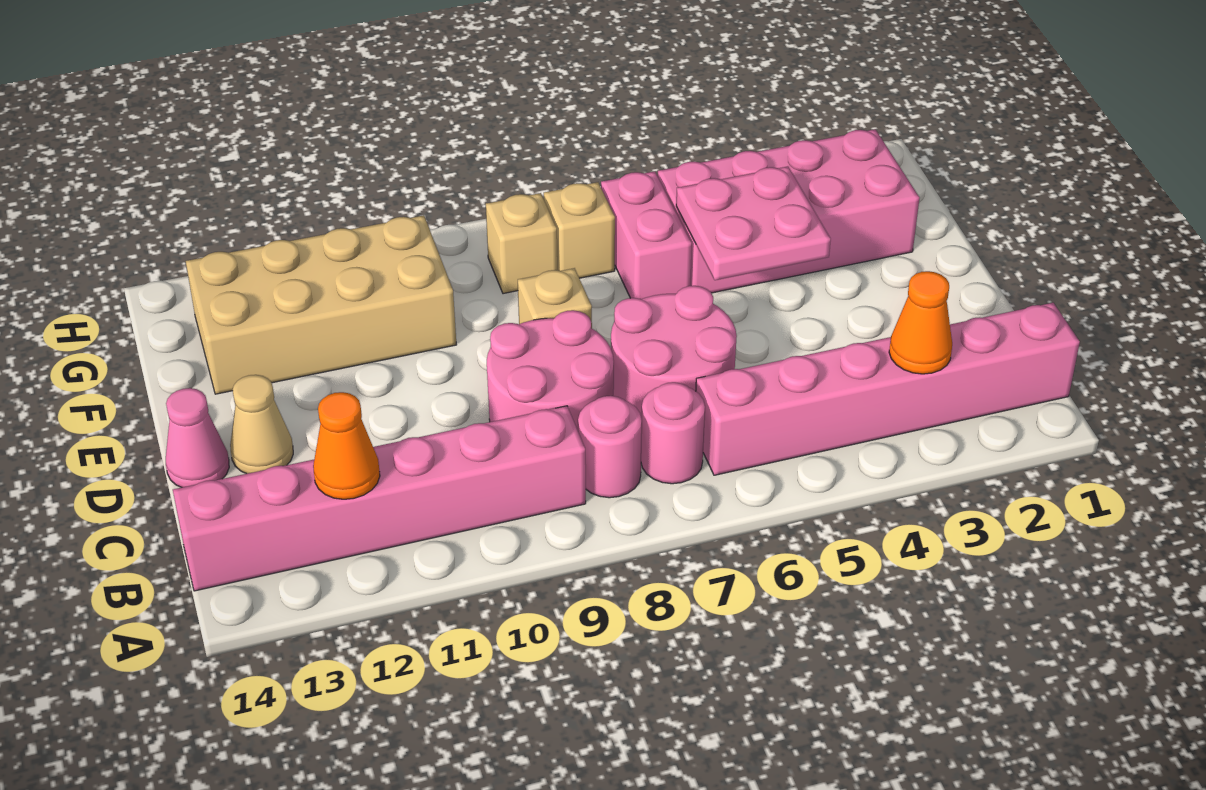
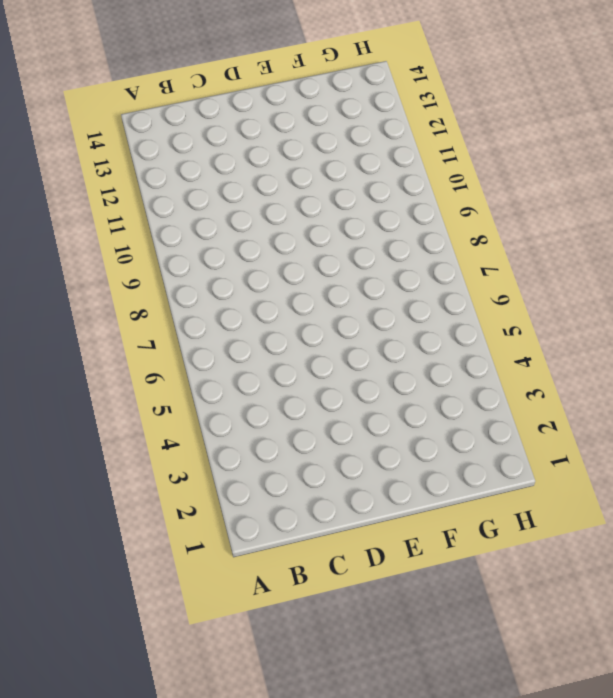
none -> pink 1x6 brick [696,303,1080,475]
none -> pink 1x1 round brick [641,382,705,484]
none -> pink 1x1 round brick [578,396,642,498]

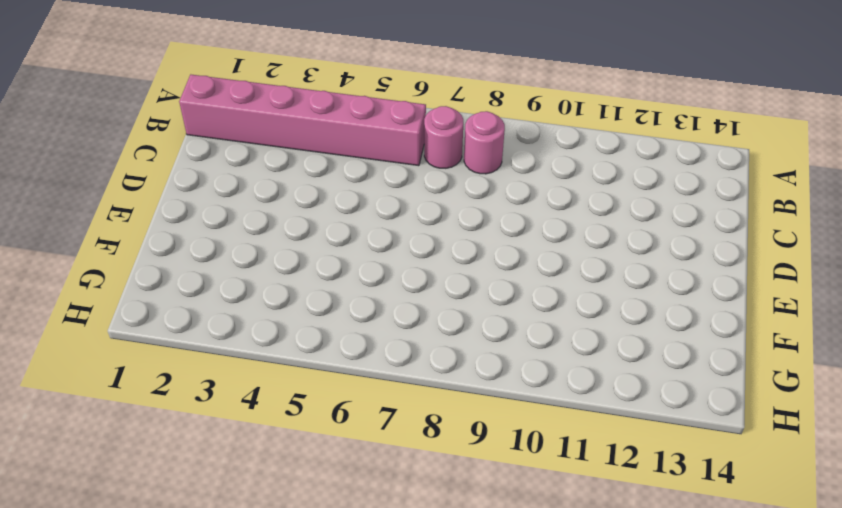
none -> pink 1x6 brick [173,406,586,591]
none -> pink 2x2 round brick [611,286,737,419]
none -> pink 2x2 round brick [487,310,614,430]

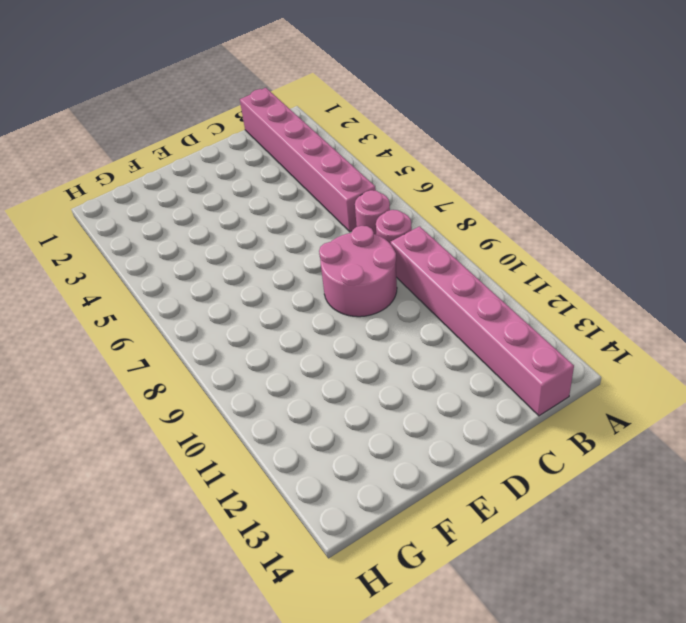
none -> pink 2x2 round brick [611,286,737,419]
none -> tan 1x1 cone [230,375,293,474]
none -> pink 1x1 cone [166,388,229,487]

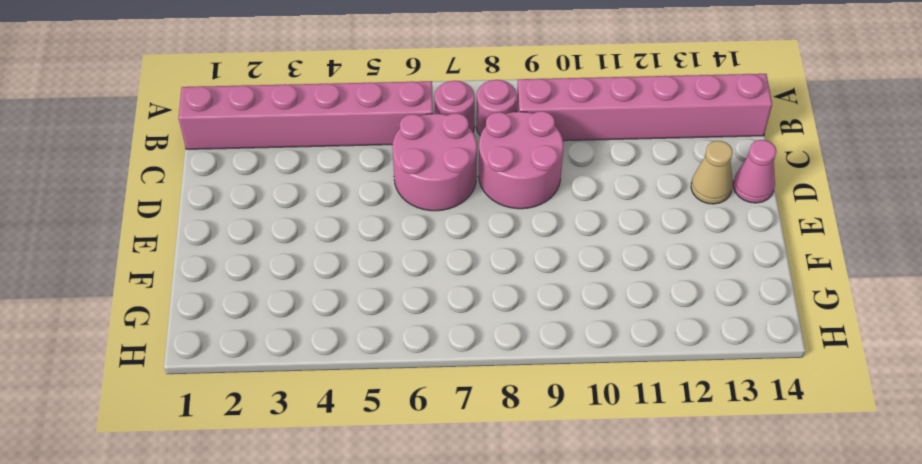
none -> tan 1x1 brick [518,268,592,328]
none -> pink 2x4 brick [657,129,919,293]
none -> pink 1x2 brick [601,171,692,299]

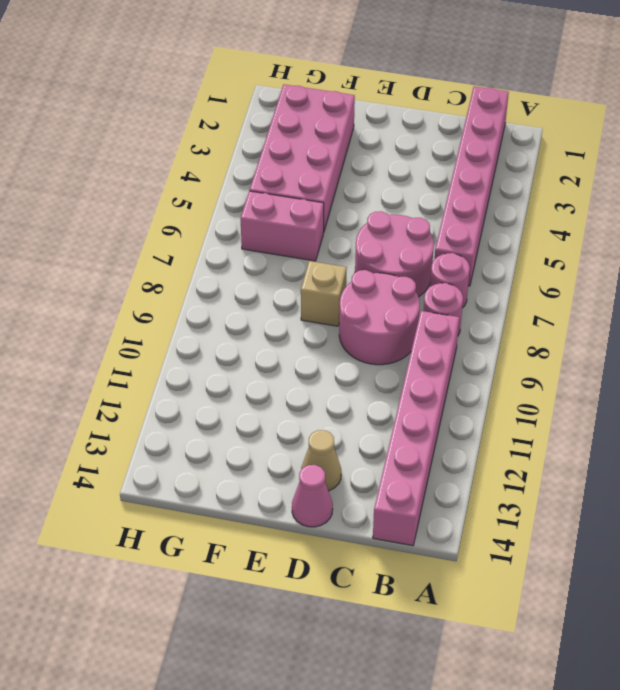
none -> tan 2x4 brick [186,215,457,394]
none -> tan 1x1 brick [544,182,615,278]
none -> tan 1x1 brick [486,193,557,294]

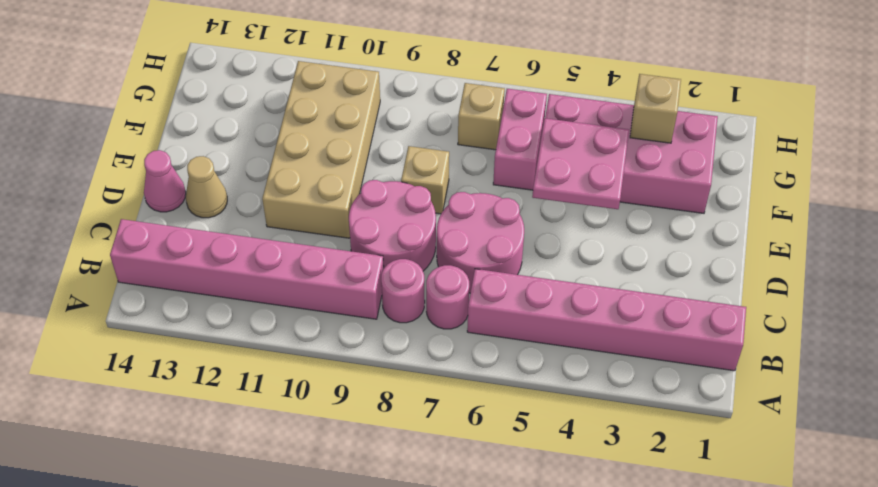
tan 2x4 brick [262,61,380,238] -> tan 2x4 brick turned to [186,215,457,394]
tan 1x1 brick [630,74,681,143] -> tan 1x1 brick moved to [486,193,557,294]
none -> orange 1x1 cone [889,271,952,374]
none -> orange 1x1 cone [313,392,380,499]

